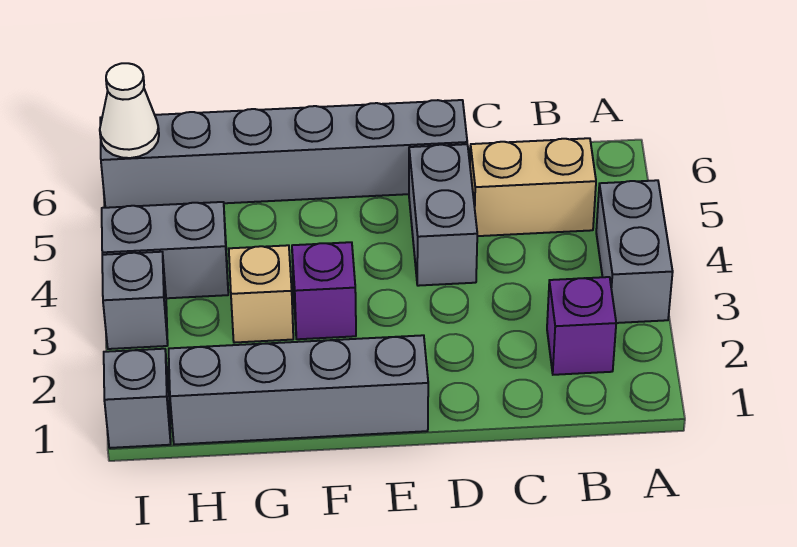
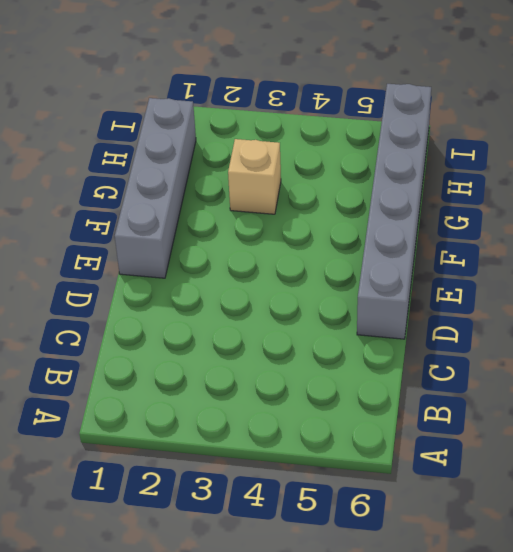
none -> grey 1x2 brick [596,180,673,323]
none -> purple 1x1 brick [547,277,616,375]
none -> tan 1x2 brick [470,138,596,236]

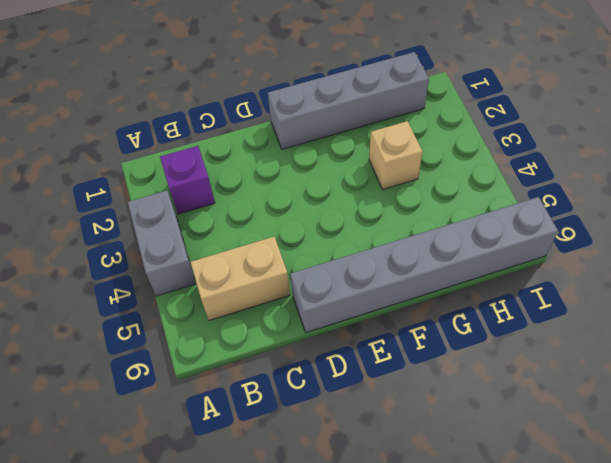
none -> grey 1x2 brick [409,144,477,286]
none -> purple 1x1 brick [292,242,356,339]
none -> grey 1x2 brick [102,202,228,298]

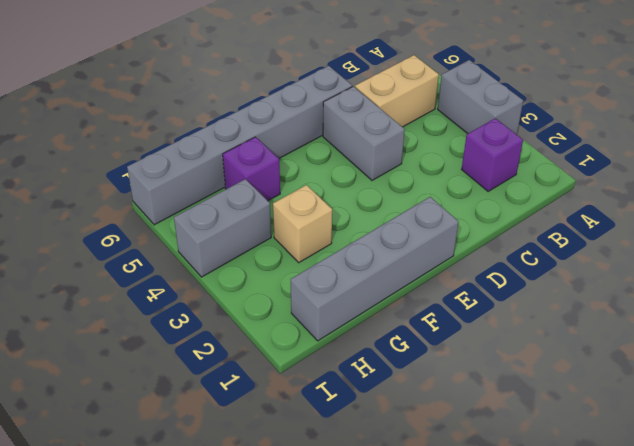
purple 1x1 brick [223,137,280,201] -> purple 1x1 brick moved to [292,242,356,339]
none -> grey 1x1 brick [104,349,171,448]
none -> grey 1x1 brick [102,252,168,349]
none -> white 1x1 cone [100,63,159,158]

